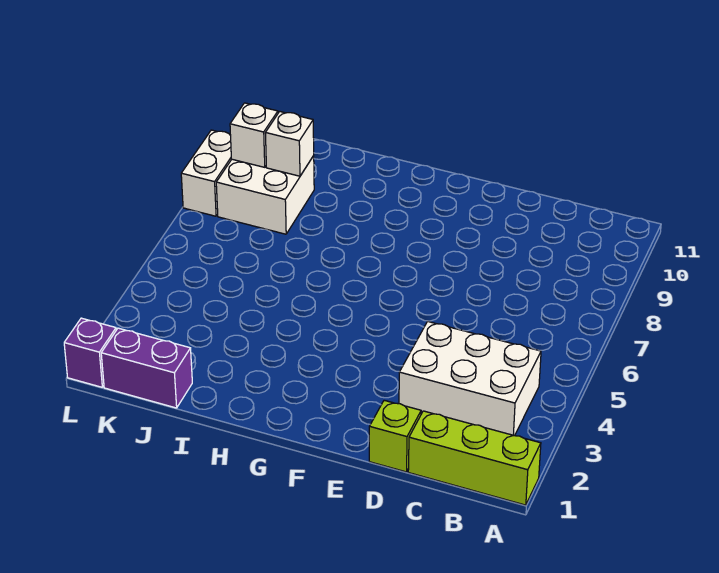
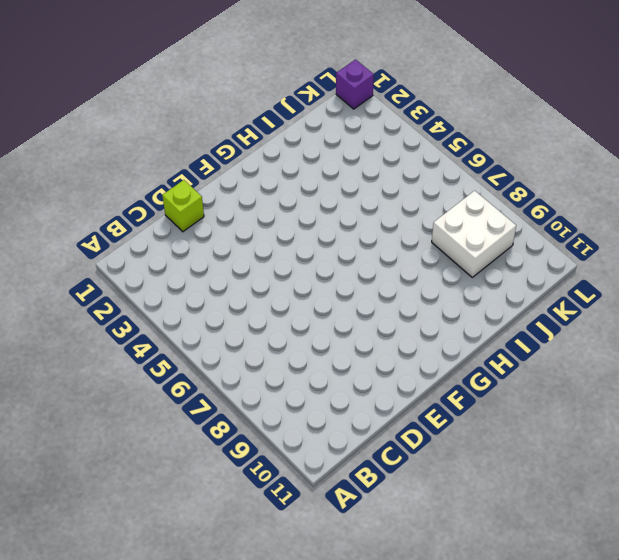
none -> lime 1x3 brick [408,411,541,505]
none -> white 2x3 brick [399,322,541,436]

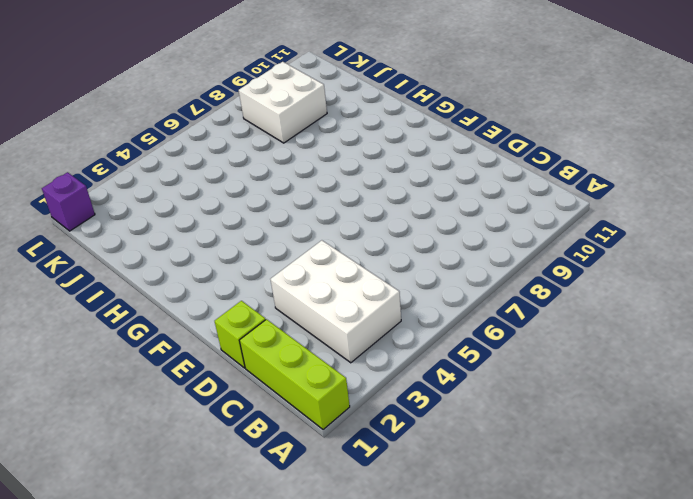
none -> purple 1x2 brick [101,328,192,408]
none -> white 1x2 brick [181,130,232,216]

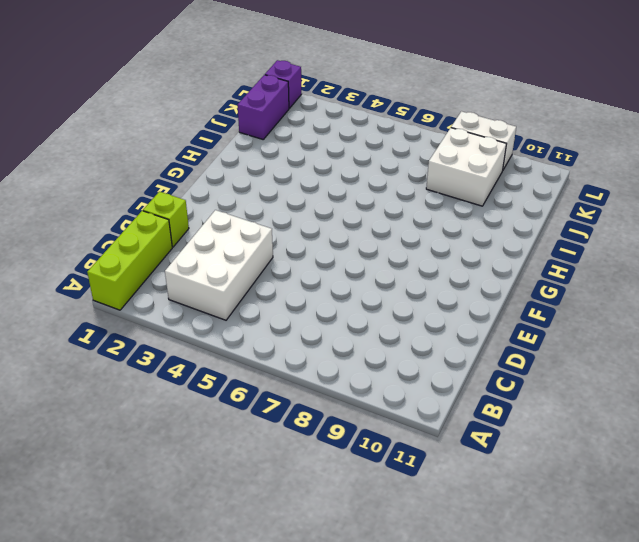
none -> white 1x1 brick [265,112,314,176]
none -> white 1x1 brick [230,103,278,167]

